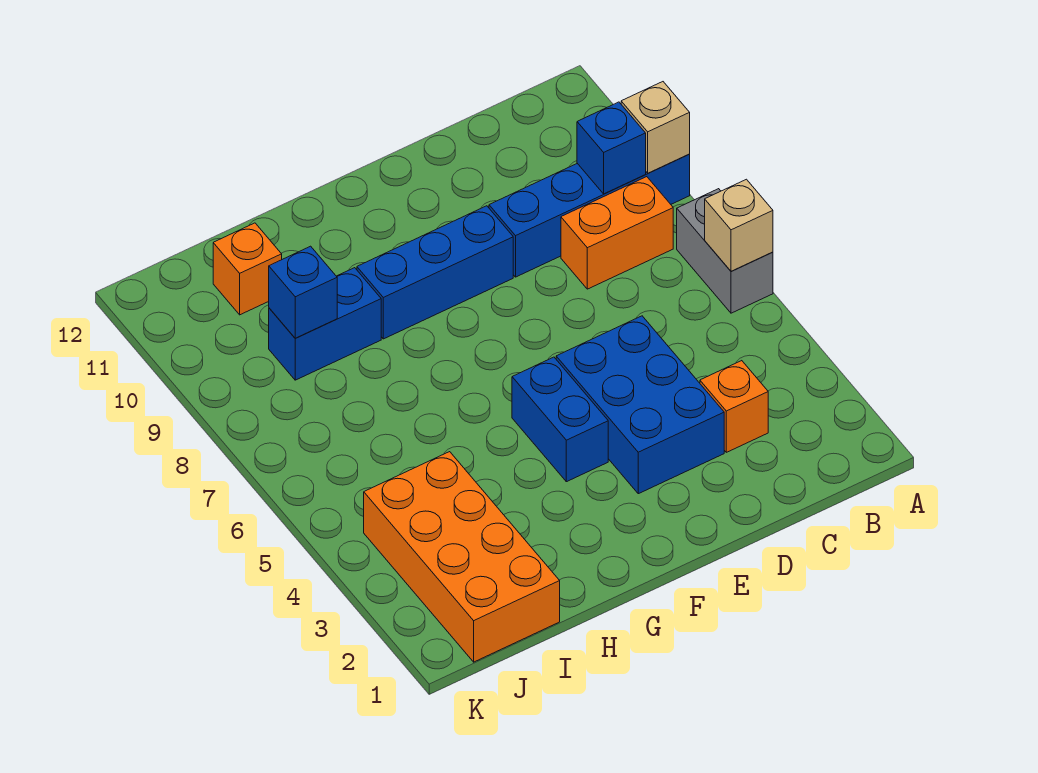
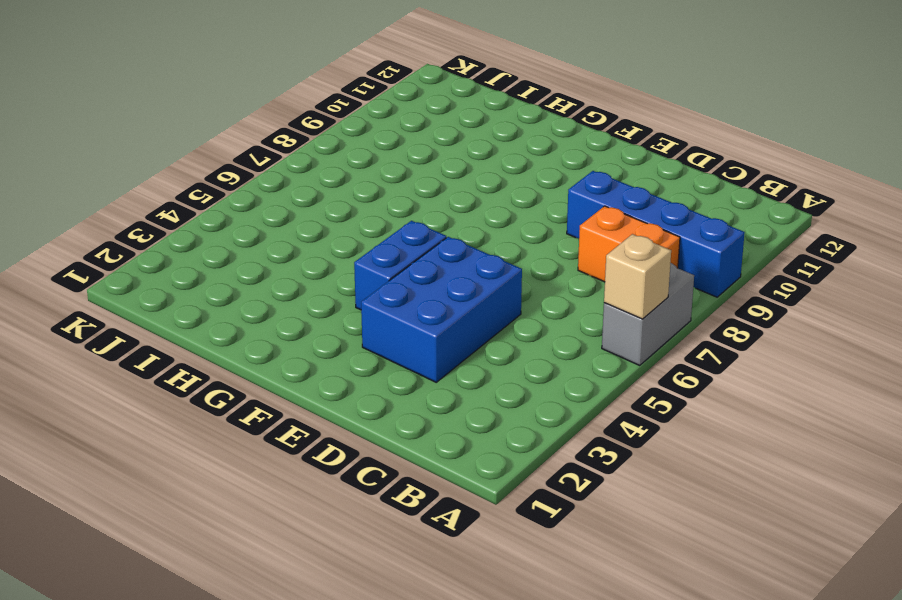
none -> orange 1x1 brick [700,361,768,452]
none -> blue 1x3 brick [357,206,513,339]
none -> blue 1x2 brick [269,268,381,380]

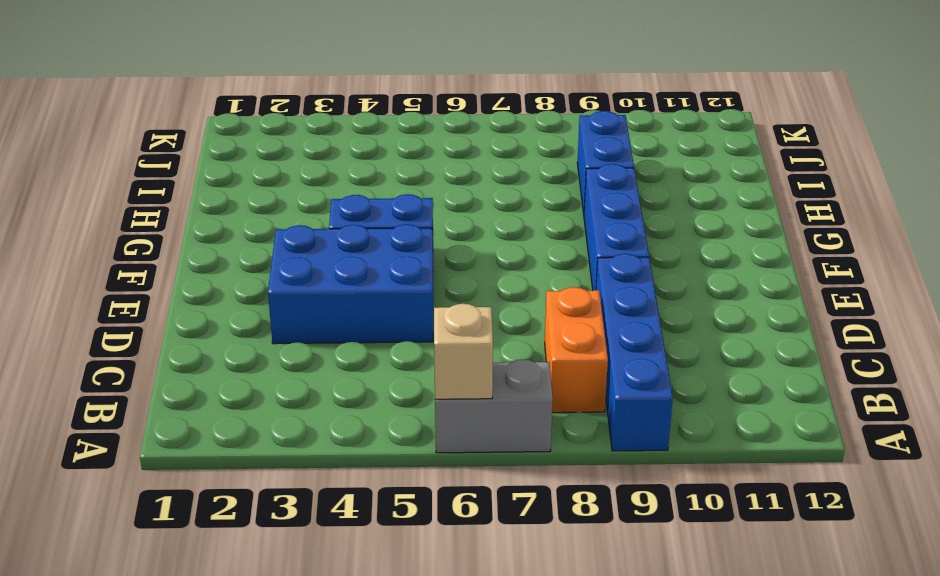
none -> orange 1x1 brick [700,361,768,452]
none -> orange 2x4 brick [364,452,560,662]
none -> orange 1x1 brick [213,223,282,315]

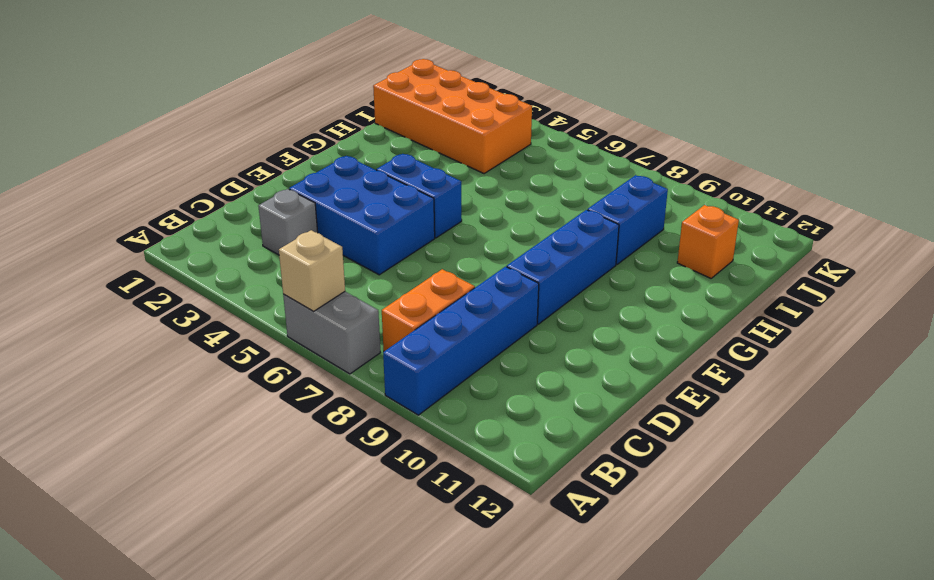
grey 1x1 brick [258,189,318,255] -> orange 1x1 brick [700,361,768,452]
none -> tan 1x1 brick [621,82,690,173]
none -> blue 1x1 brick [577,102,646,194]
none -> blue 1x1 brick [269,246,337,338]

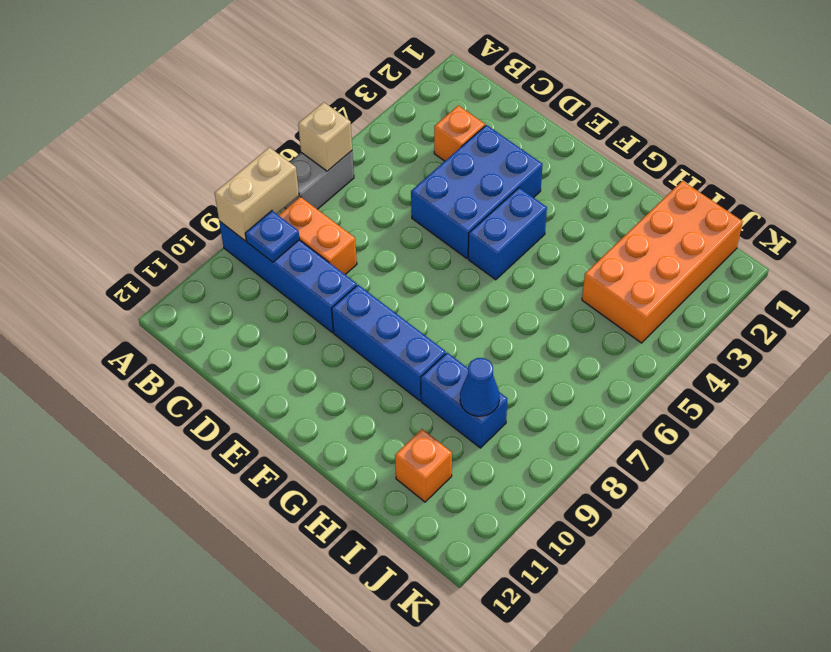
tan 1x2 brick [215,147,299,241] -> tan 1x1 brick [621,82,690,173]
blue 1x1 plate [245,211,299,262] -> blue 1x1 brick [577,102,646,194]
blue 1x1 cone [460,358,500,416] -> blue 1x1 brick [269,246,337,338]

